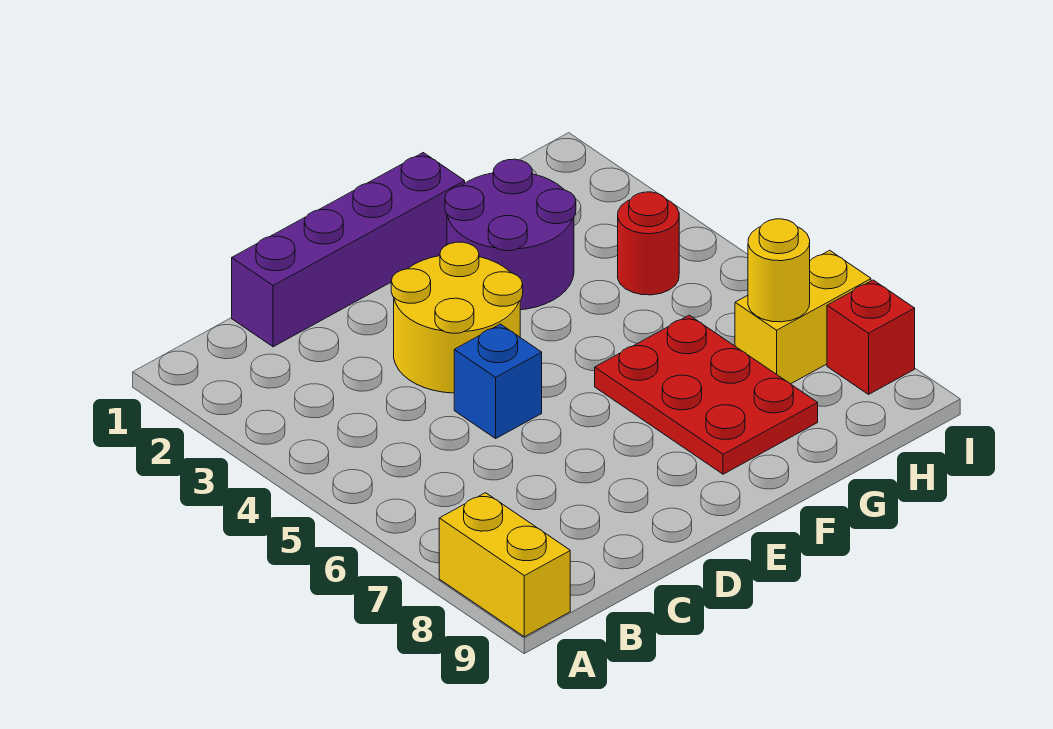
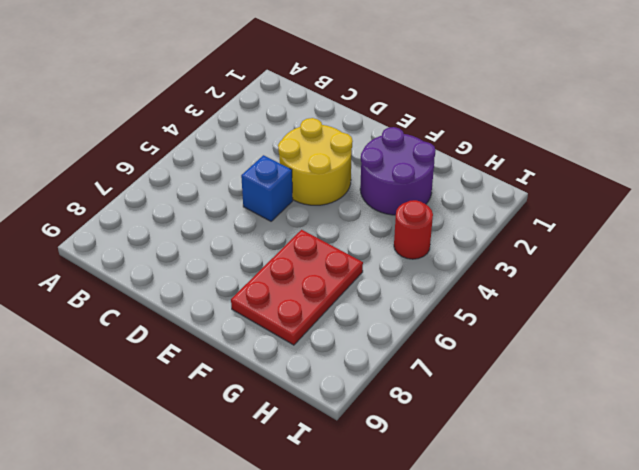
none -> yellow 1x2 brick [439,493,570,637]
none -> purple 1x4 brick [232,153,465,347]

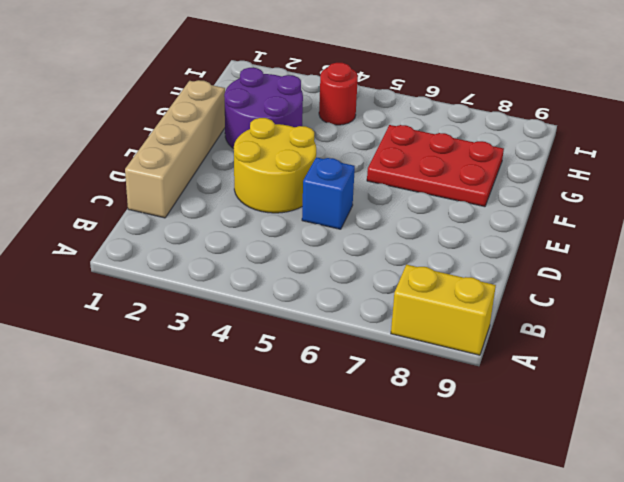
tan 1x4 brick [125,80,225,218] -> purple 1x4 brick [232,153,465,347]
none -> yellow 1x2 brick [735,250,871,384]
none -> red 1x1 brick [827,280,915,394]

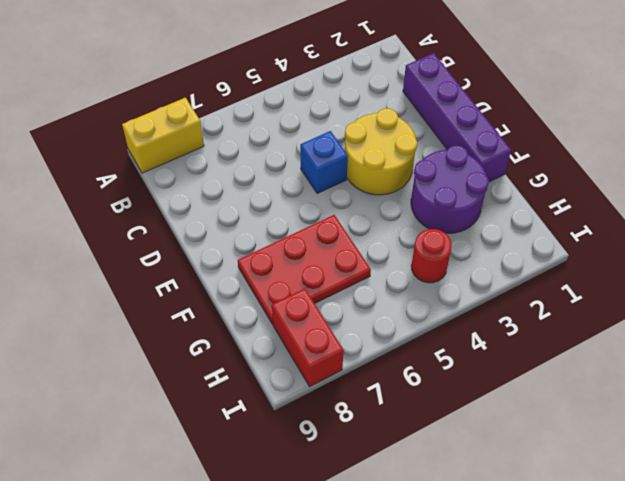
red 1x2 brick [272,289,343,387] -> red 1x1 brick [827,280,915,394]
none -> yellow 1x2 brick [735,250,871,384]
none -> yellow 1x1 round brick [748,219,810,322]

